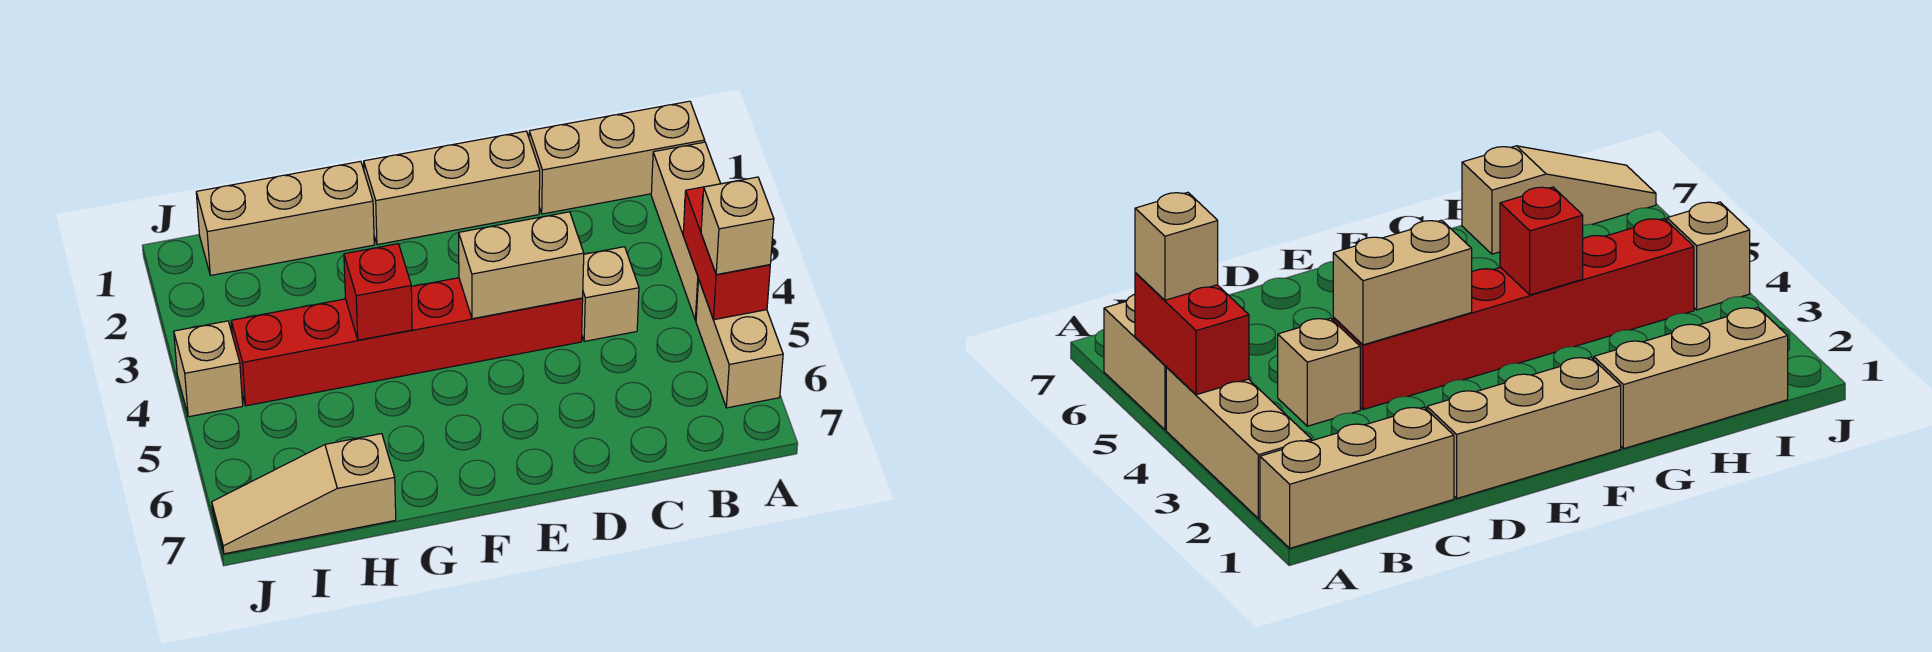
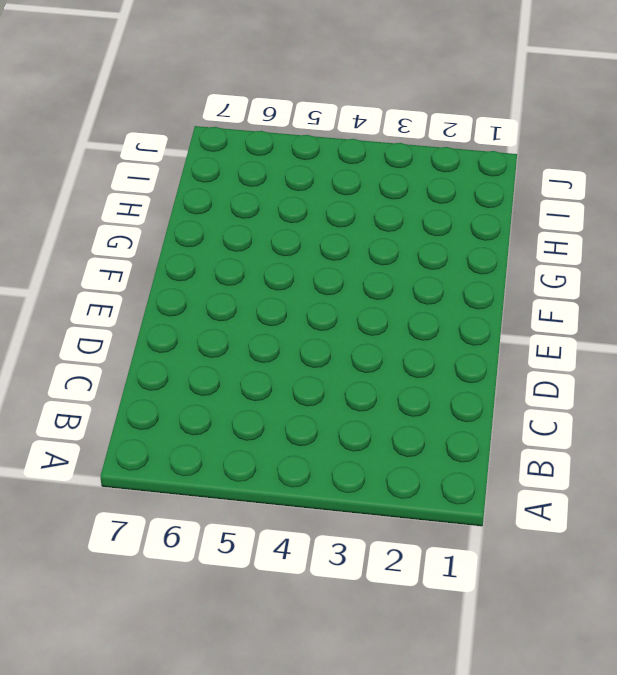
none -> tan 1x3 brick [529,101,705,214]
none -> tan 1x3 brick [651,142,721,320]
none -> tan 1x2 brick [696,280,783,408]

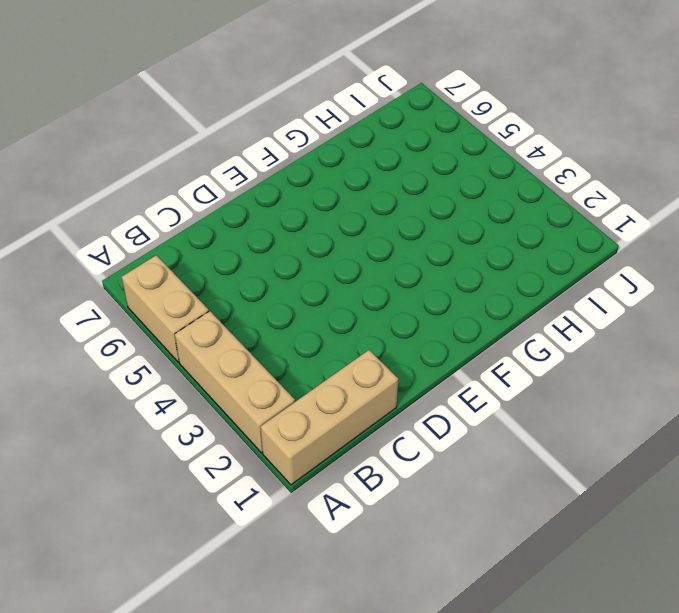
none -> tan 1x1 brick [582,247,639,341]
none -> tan 1x3 brick [364,131,540,245]
none -> red 1x6 brick [231,278,583,406]

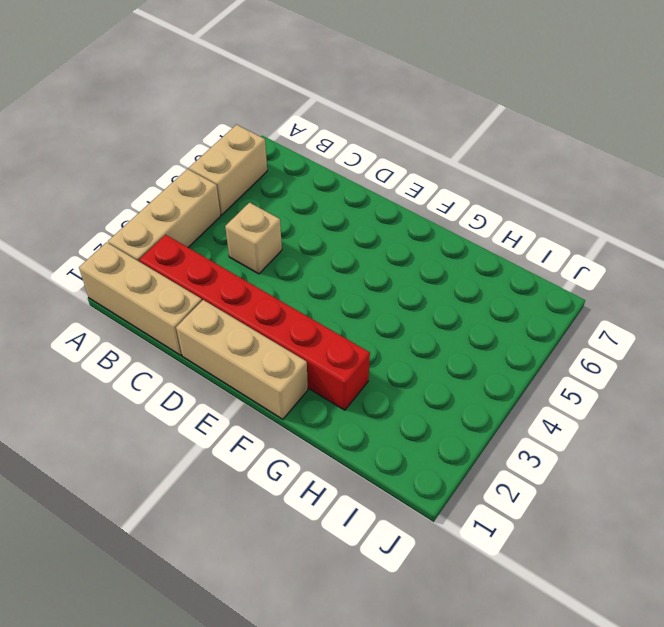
red 1x6 brick [139,235,370,410] -> red 1x6 brick moved to [231,278,583,406]
none -> tan 1x3 brick [196,161,374,275]
none -> tan 1x3 slope [212,434,396,554]
none -> tan 1x1 brick [174,321,243,417]

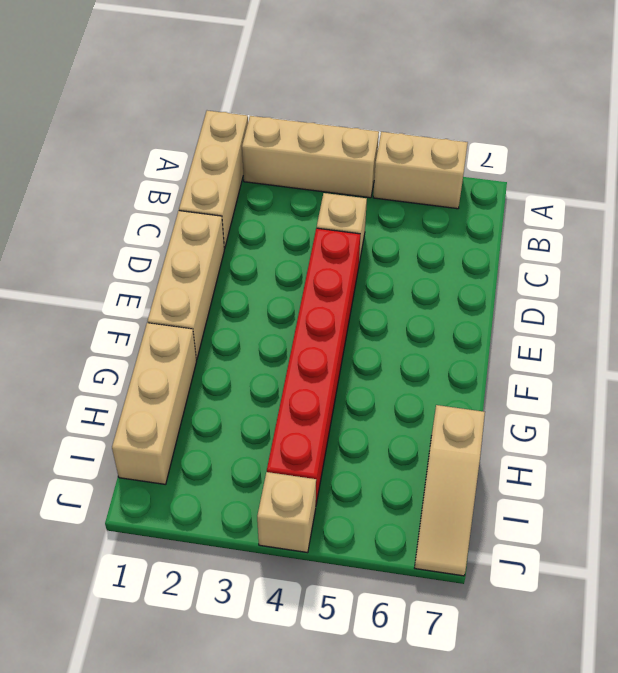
none -> red 1x2 brick [683,183,770,320]
none -> tan 1x2 brick [459,212,584,319]
none -> red 1x1 brick [344,244,412,340]

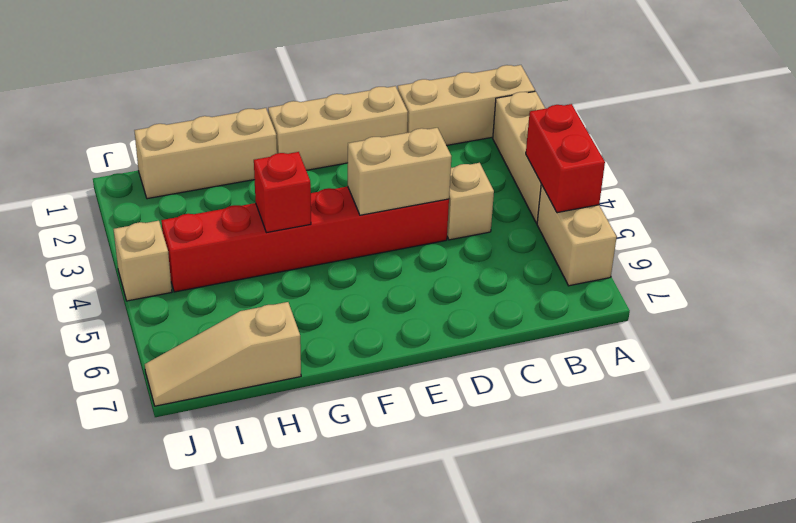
none -> tan 1x1 brick [701,177,774,275]

